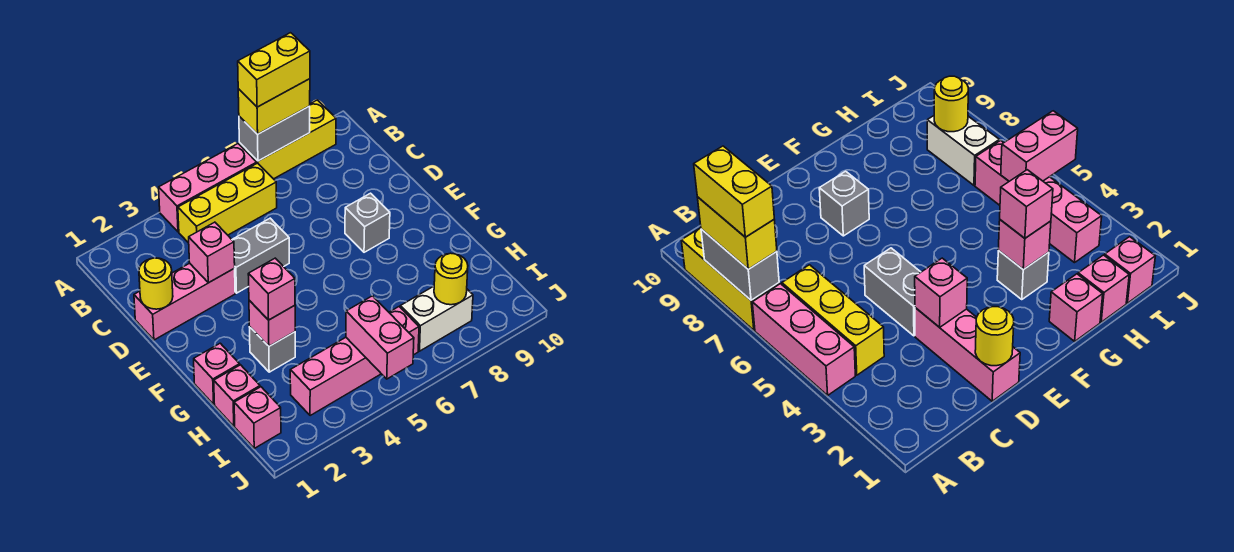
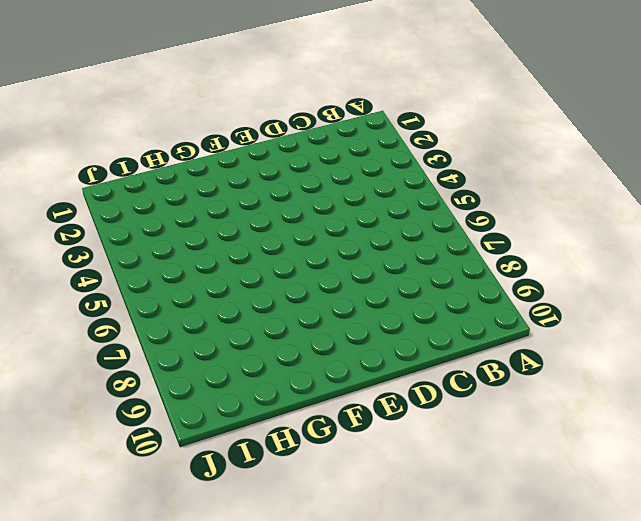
none -> pink 1x3 brick [159,144,257,232]
none -> yellow 1x3 brick [239,100,336,179]
none -> yellow 1x3 brick [178,163,277,243]

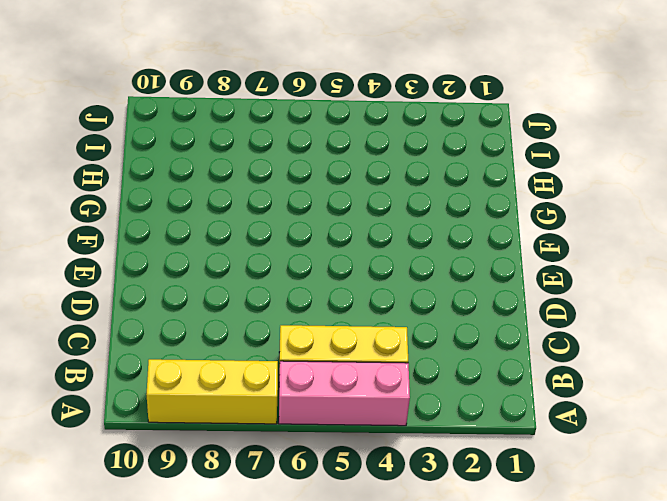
none -> pink 1x3 brick [134,263,235,340]
none -> grey 1x2 brick [232,218,289,293]
none -> grey 1x1 brick [345,193,390,252]

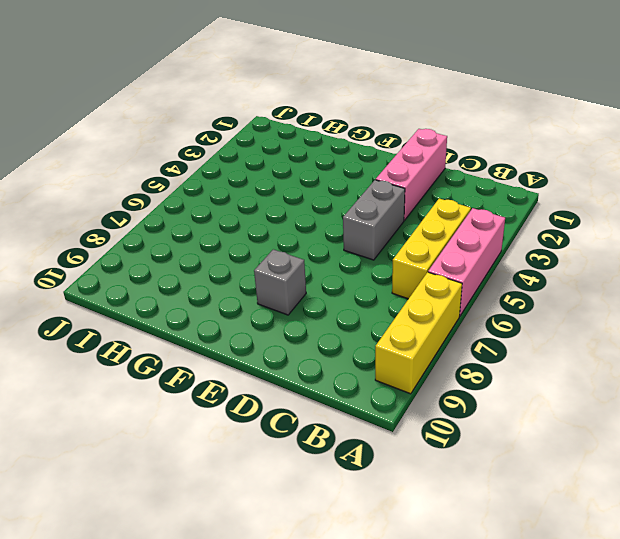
none -> pink 1x1 brick [194,343,240,404]
none -> grey 1x1 brick [249,326,295,372]
none -> pink 1x1 brick [214,365,260,426]

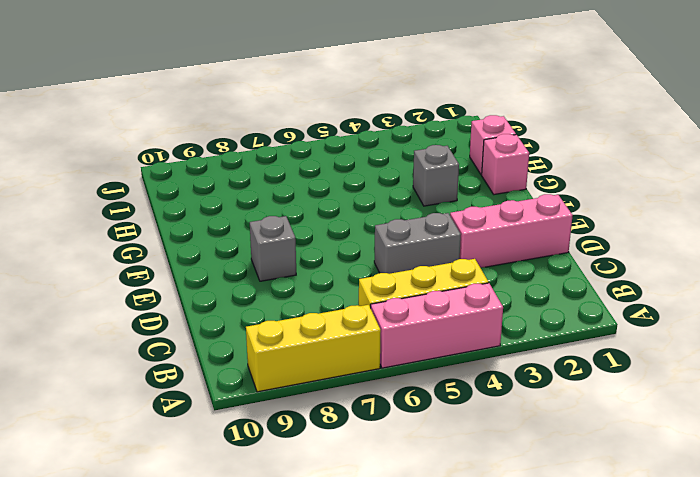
none -> pink 1x1 brick [234,387,281,448]
none -> pink 1x4 brick [290,307,419,416]
none -> white 1x2 brick [400,286,473,351]

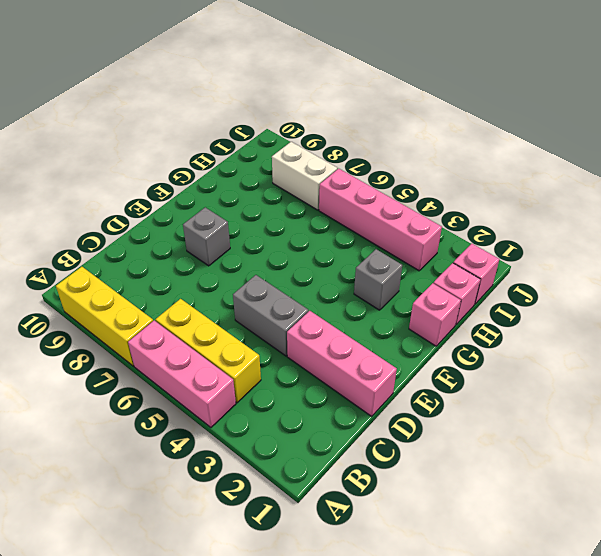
none -> grey 1x2 brick [239,106,310,161]
none -> yellow 1x1 round brick [139,258,173,309]
none -> pink 1x1 brick [189,222,235,283]

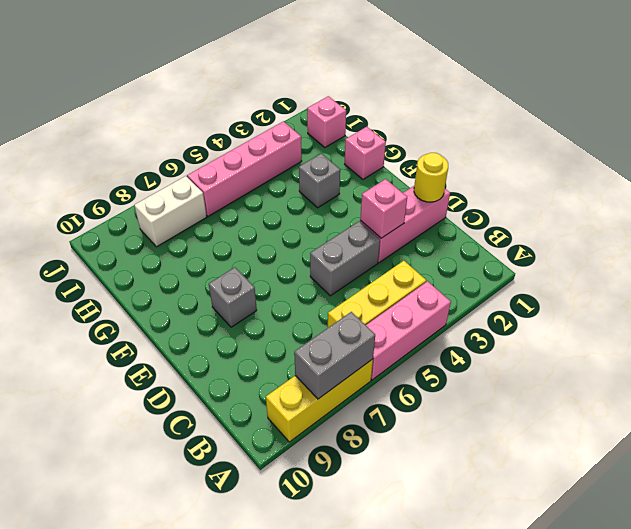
none -> pink 1x1 brick [214,365,260,426]
none -> pink 1x1 brick [249,300,295,346]
none -> pink 1x2 brick [346,296,414,379]

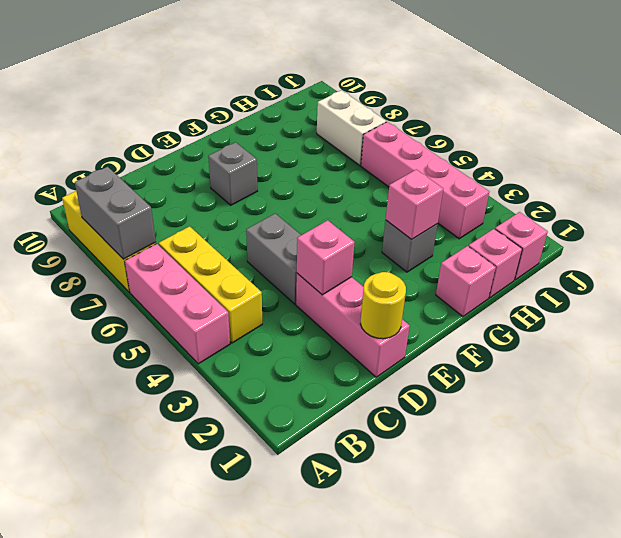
none -> pink 1x2 brick [346,296,414,379]
none -> yellow 1x1 round brick [434,253,468,305]
none -> yellow 1x2 brick [238,79,310,134]

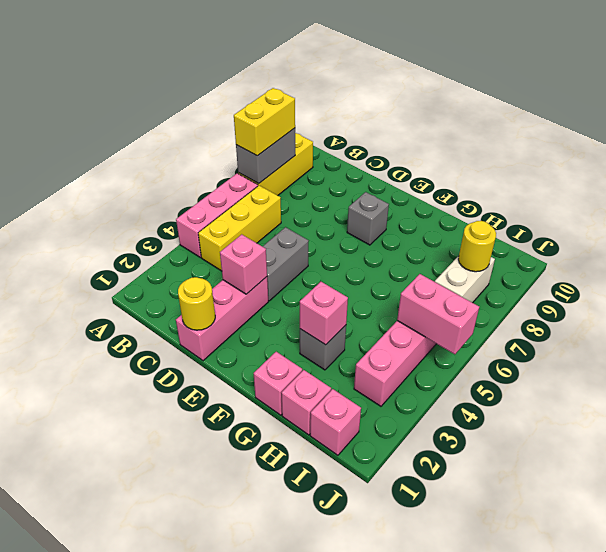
none -> pink 1x1 brick [248,258,295,320]
none -> yellow 1x2 brick [238,33,310,107]

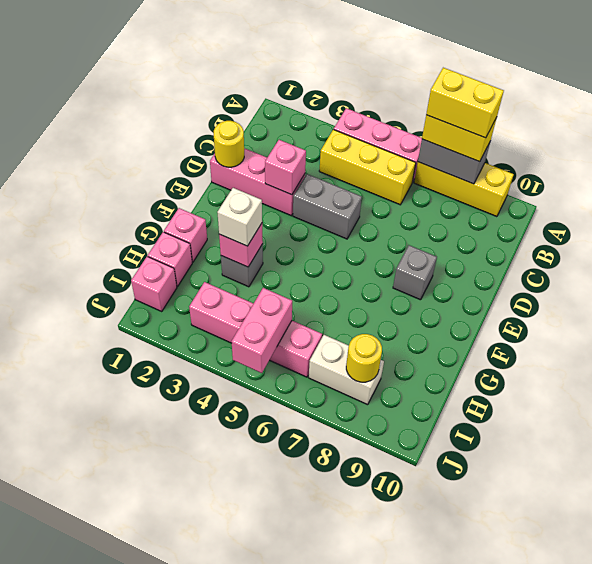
white 1x1 brick [217,188,262,246] -> pink 1x1 brick [248,258,295,320]

